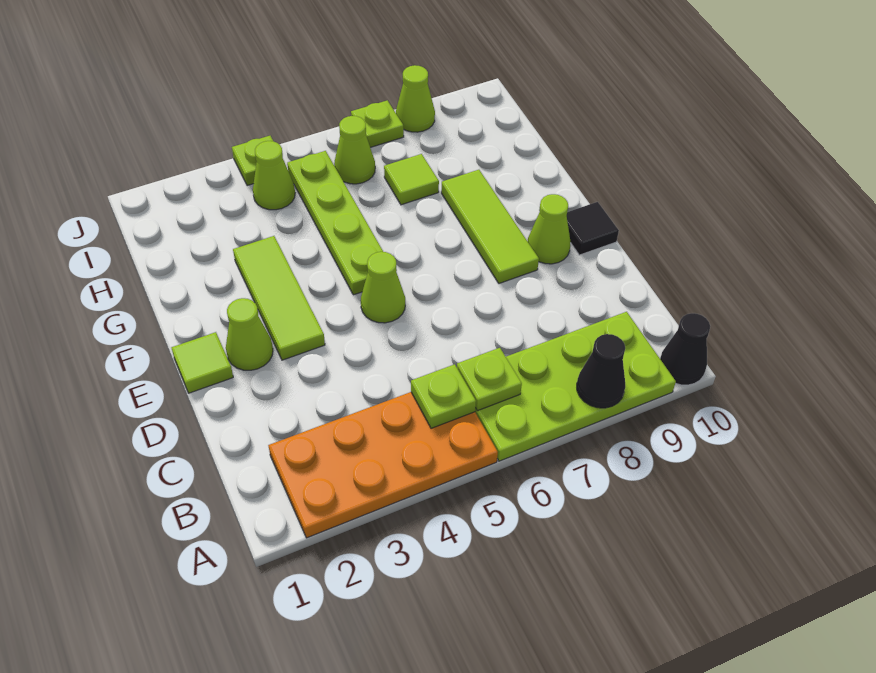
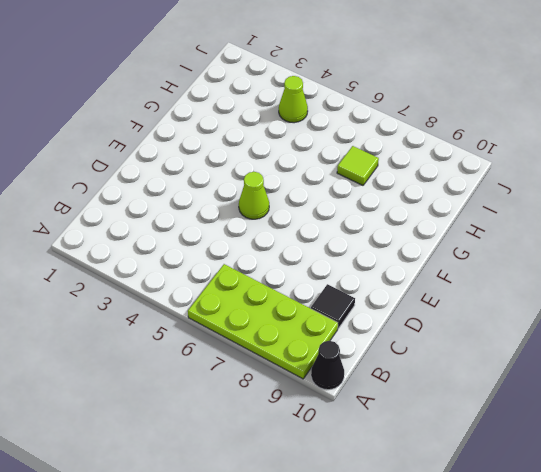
black 1x1 tile [311,284,355,328] -> black 1x1 tile moved to [567,202,619,255]
none -> orange 2x4 plate [268,392,498,538]
none -> lime 1x1 tile [171,332,233,393]
none -> lime 1x1 cone [226,298,273,370]

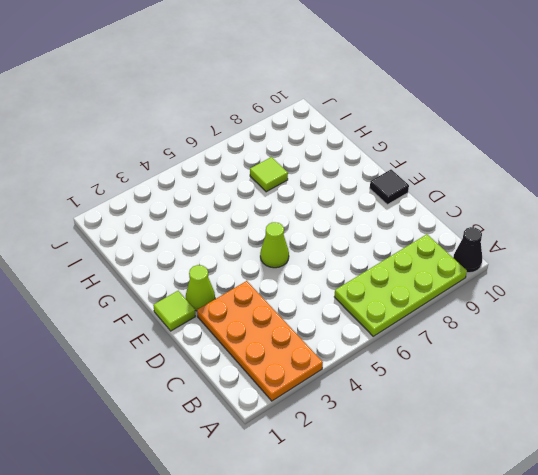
orange 2x4 plate [197,281,323,401] -> orange 2x4 plate turned to [268,392,498,538]
none -> lime 1x3 tile [233,236,325,360]
none -> lime 1x3 tile [441,170,539,283]
none -> lime 1x1 cone [528,194,570,264]

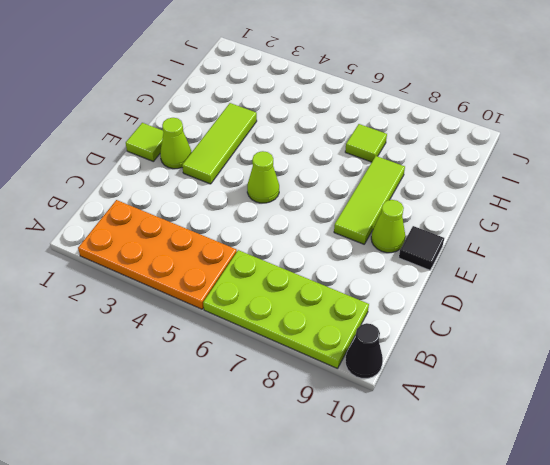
none -> lime 1x4 plate [287,151,383,295]
none -> lime 1x1 cone [253,141,295,210]
none -> lime 1x1 cone [334,116,375,184]

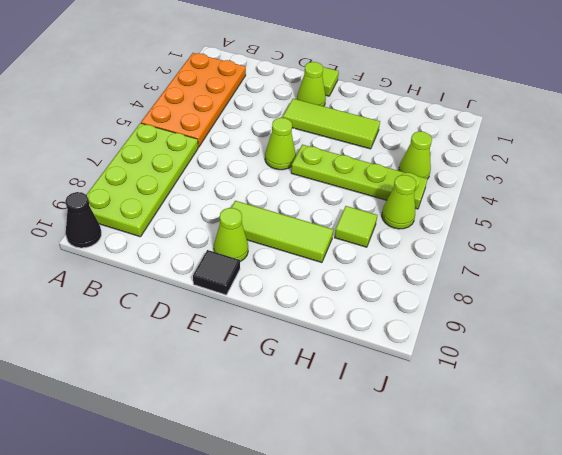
none -> lime 1x1 plate [232,136,273,186]
none -> lime 1x1 plate [351,100,404,147]
none -> lime 1x1 cone [396,65,435,132]

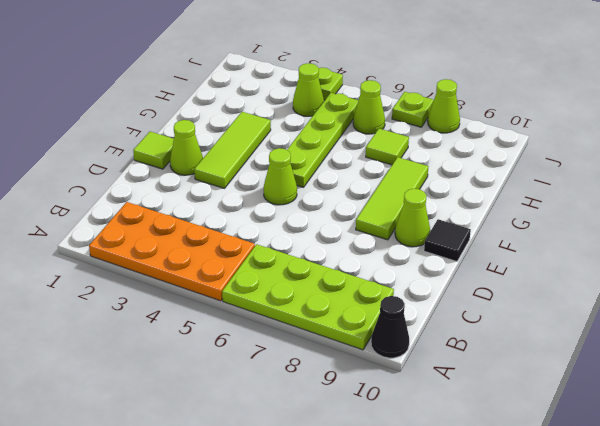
none -> black 1x1 cone [577,334,625,408]
none -> lime 1x1 plate [411,364,476,428]
none -> lime 1x1 plate [457,348,522,411]

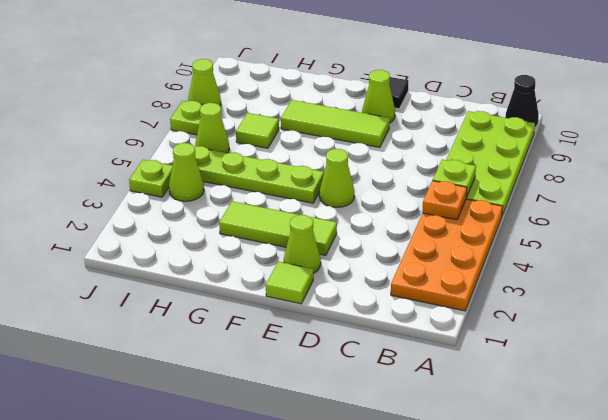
orange 1x1 plate [422,181,467,220] -> lime 1x1 plate [411,364,476,428]
none -> black 1x1 cone [577,334,625,408]

